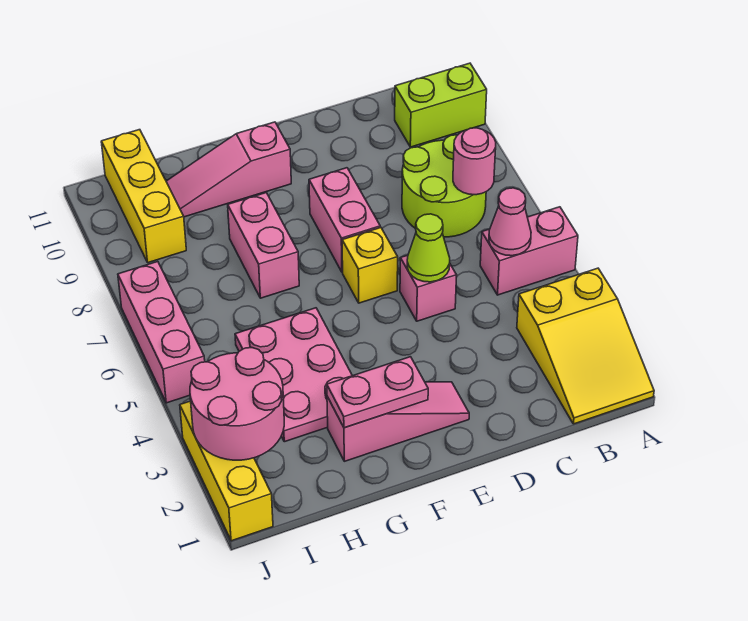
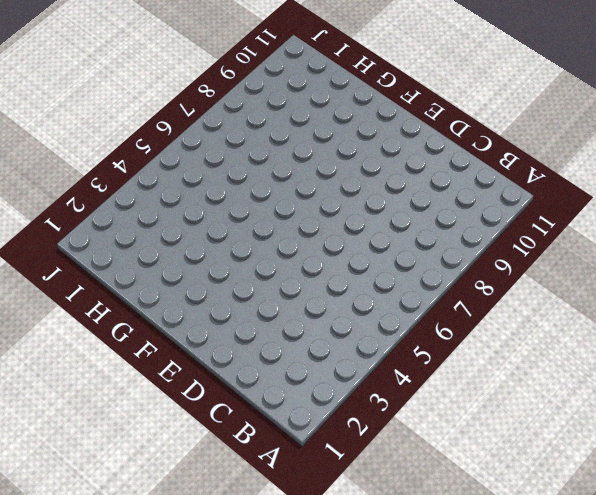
none -> yellow 2x3 slope [517,268,654,424]
none -> pink 1x2 brick [480,207,578,295]
none -> lime 1x2 brick [395,63,487,147]

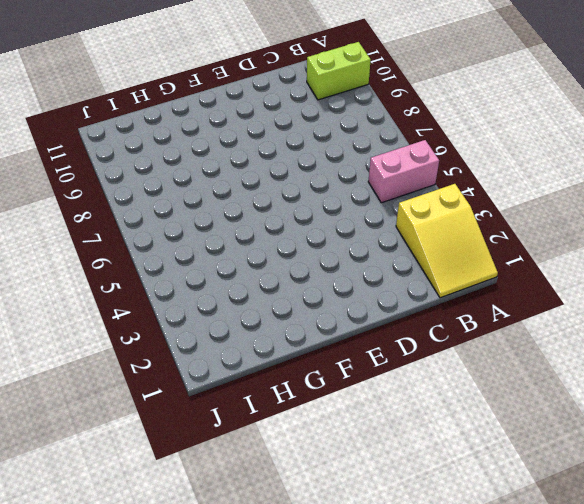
none -> lime 2x2 round brick [402,135,486,237]
none -> pink 1x1 brick [400,255,457,321]
none -> pink 1x3 slope [327,382,469,461]

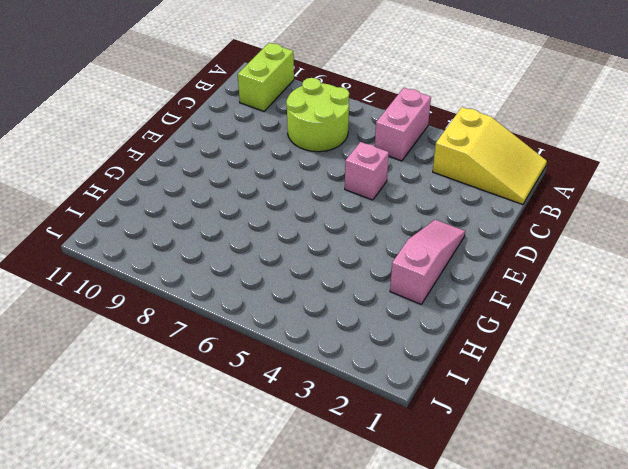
none -> yellow 1x1 brick [342,227,398,303]
none -> pink 1x2 brick [309,168,380,272]
none -> pink 1x3 slope [166,122,291,217]

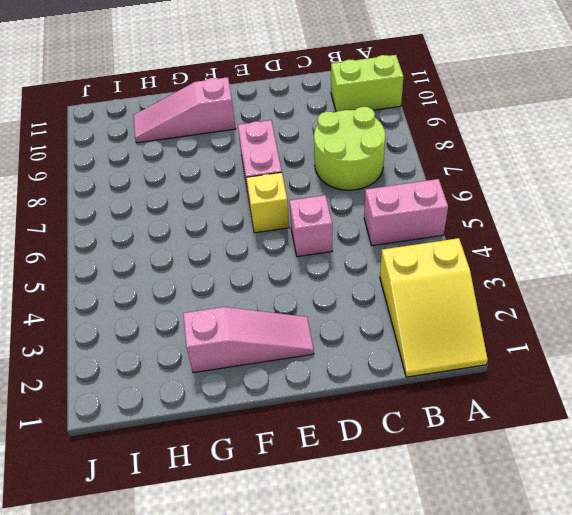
none -> pink 2x3 plate [235,308,352,442]
none -> pink 1x2 brick [228,193,299,298]
none -> yellow 1x3 brick [101,130,186,263]

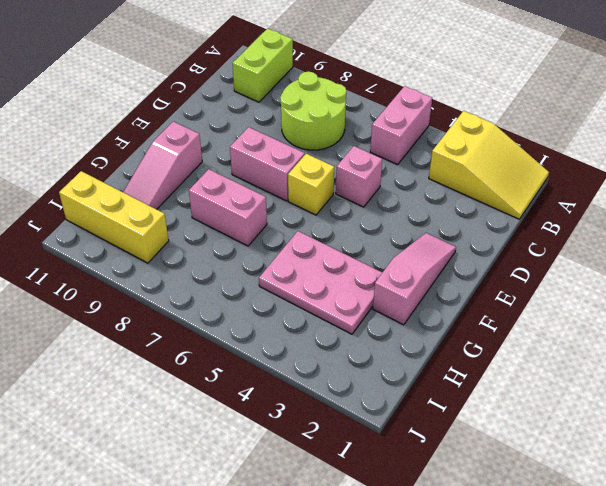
none -> yellow 1x3 brick [180,401,273,541]
none -> pink 1x3 brick [118,262,205,403]
none -> pink 1x1 cone [489,188,531,256]

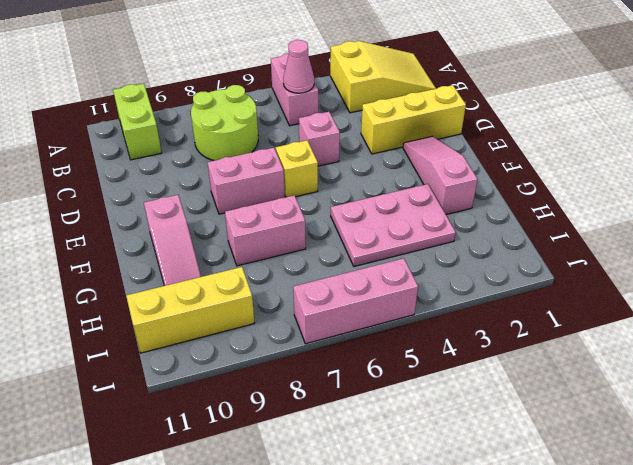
yellow 1x3 brick [361,85,466,154] -> yellow 1x3 brick moved to [180,401,273,541]
none -> pink 1x1 round brick [453,128,496,195]
none -> lime 1x1 cone [407,214,450,282]
none -> pink 1x2 plate [327,357,428,428]

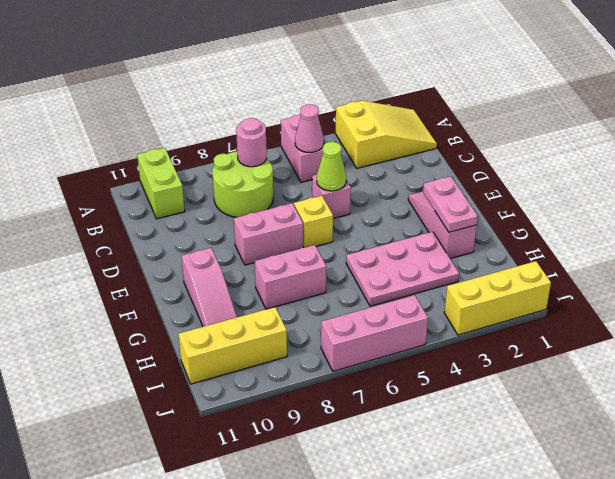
none -> pink 2x2 round brick [190,348,284,460]

